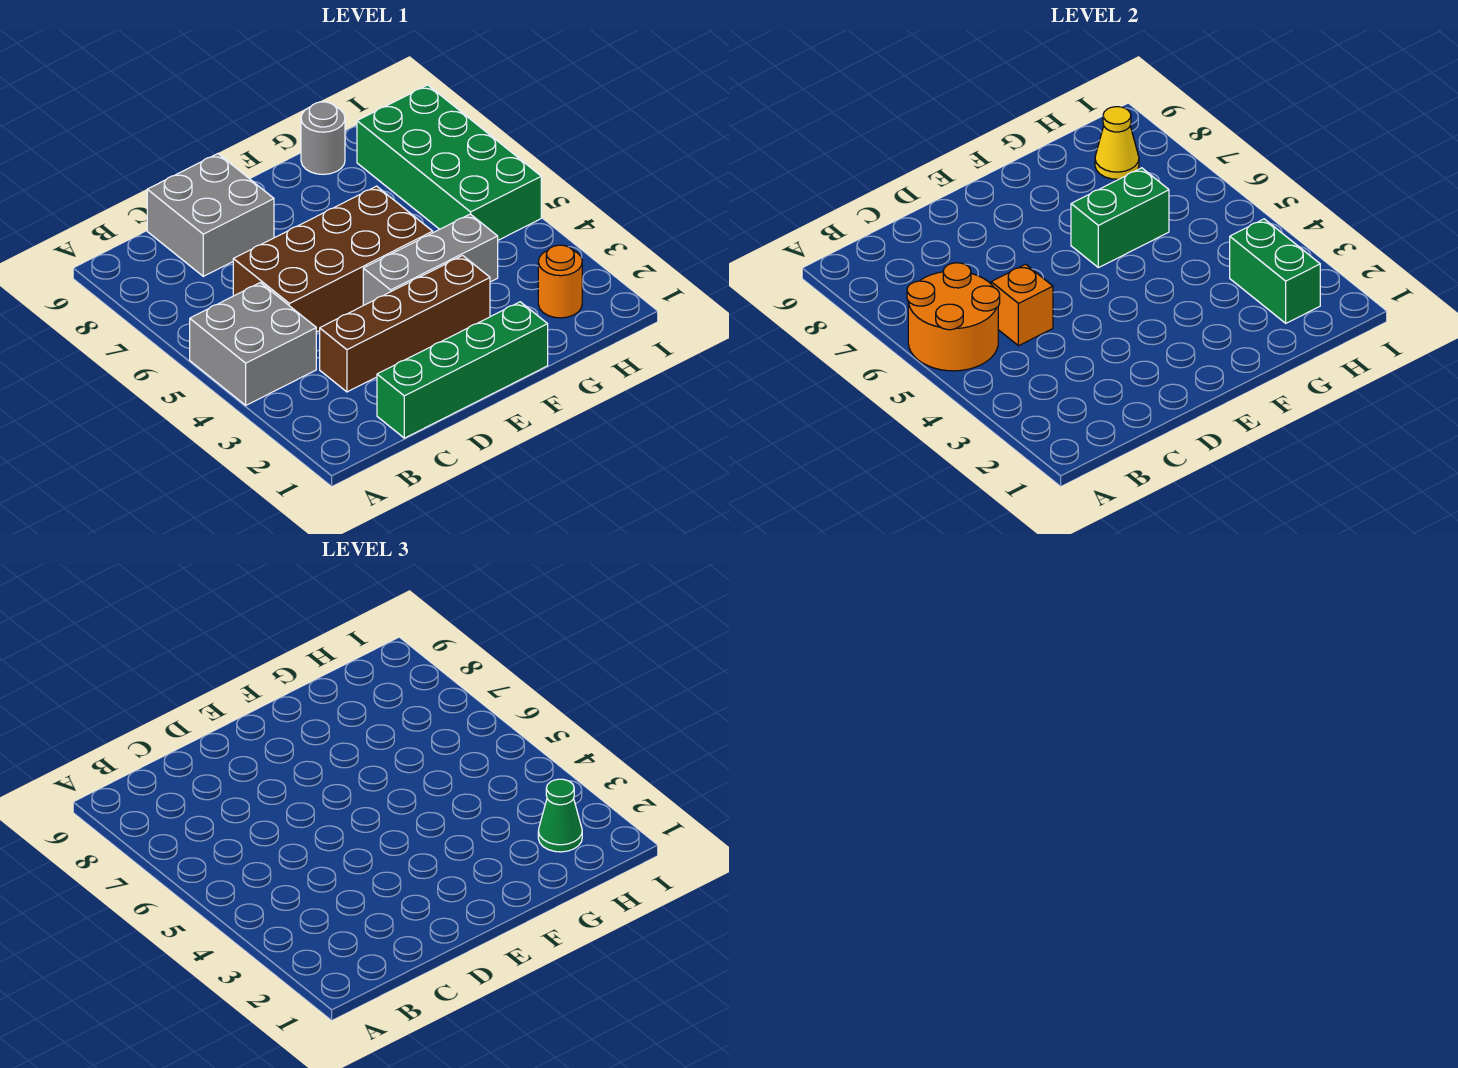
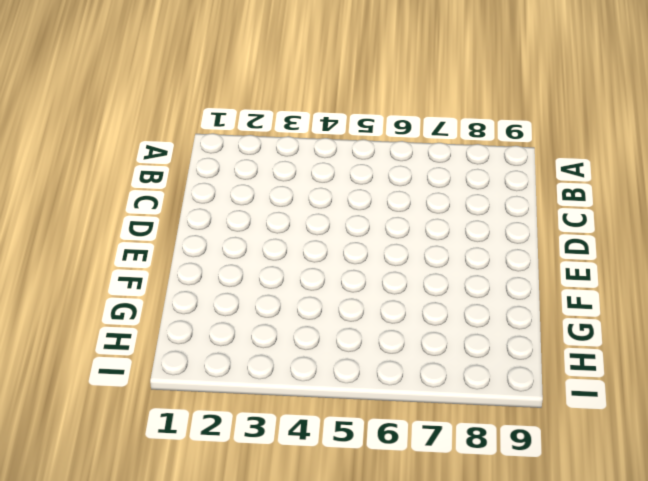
none -> grey 2x2 brick [190,283,316,405]
none -> green 1x4 brick [377,302,548,438]
none -> brown 1x4 brick [320,256,490,392]

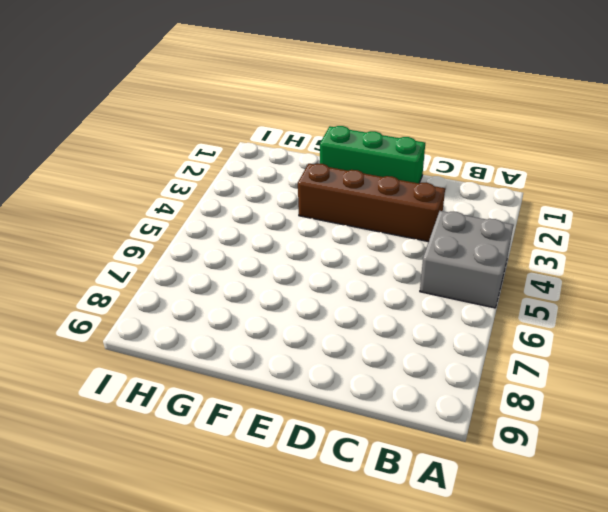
green 1x3 brick [320,126,425,183] -> green 1x4 brick [377,302,548,438]
none -> brown 2x4 brick [233,186,433,332]
none -> grey 2x2 brick [147,154,274,276]
none -> grey 1x3 brick [363,214,498,305]

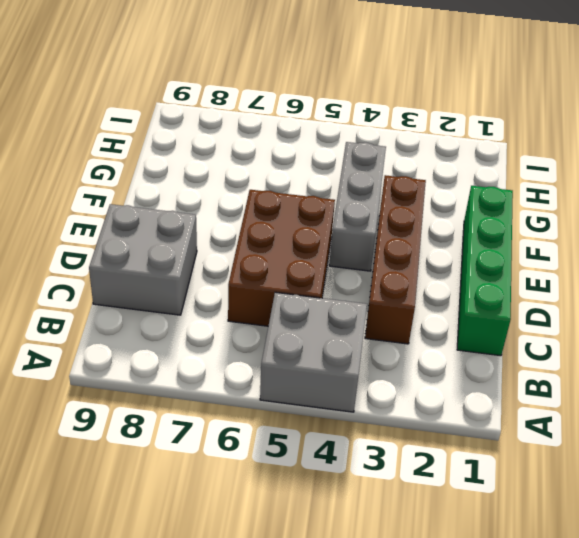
brown 2x3 brick [228,190,335,326] -> brown 2x4 brick [233,186,433,332]
none -> grey 1x1 round brick [301,102,345,174]
none -> orange 1x1 round brick [538,245,582,318]
none -> green 2x4 brick [357,85,541,240]

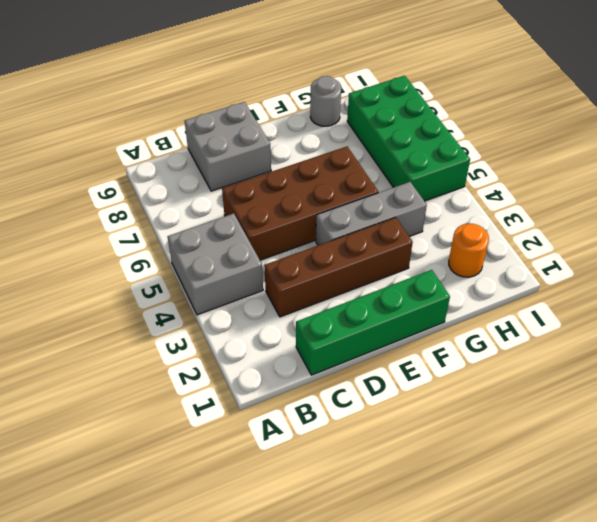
none -> orange 2x2 round brick [907,263,1000,371]
none -> orange 1x1 brick [991,264,1053,346]
none -> green 1x2 brick [1071,168,1169,268]

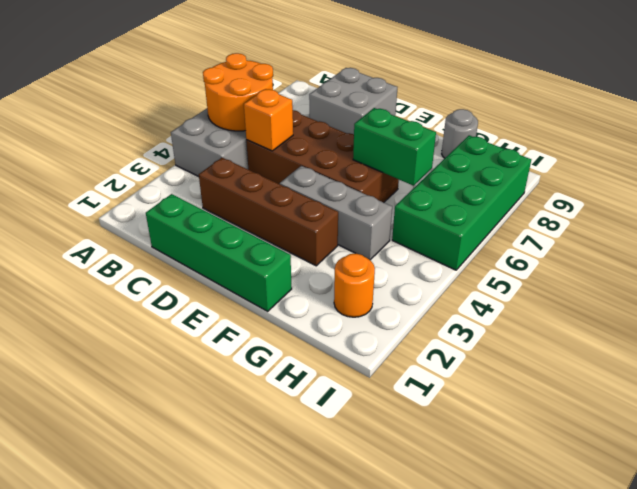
none -> green 1x2 brick [1230,219,1320,323]
none -> yellow 1x1 cone [1095,107,1139,179]
none -> green 1x1 cone [538,779,582,852]

